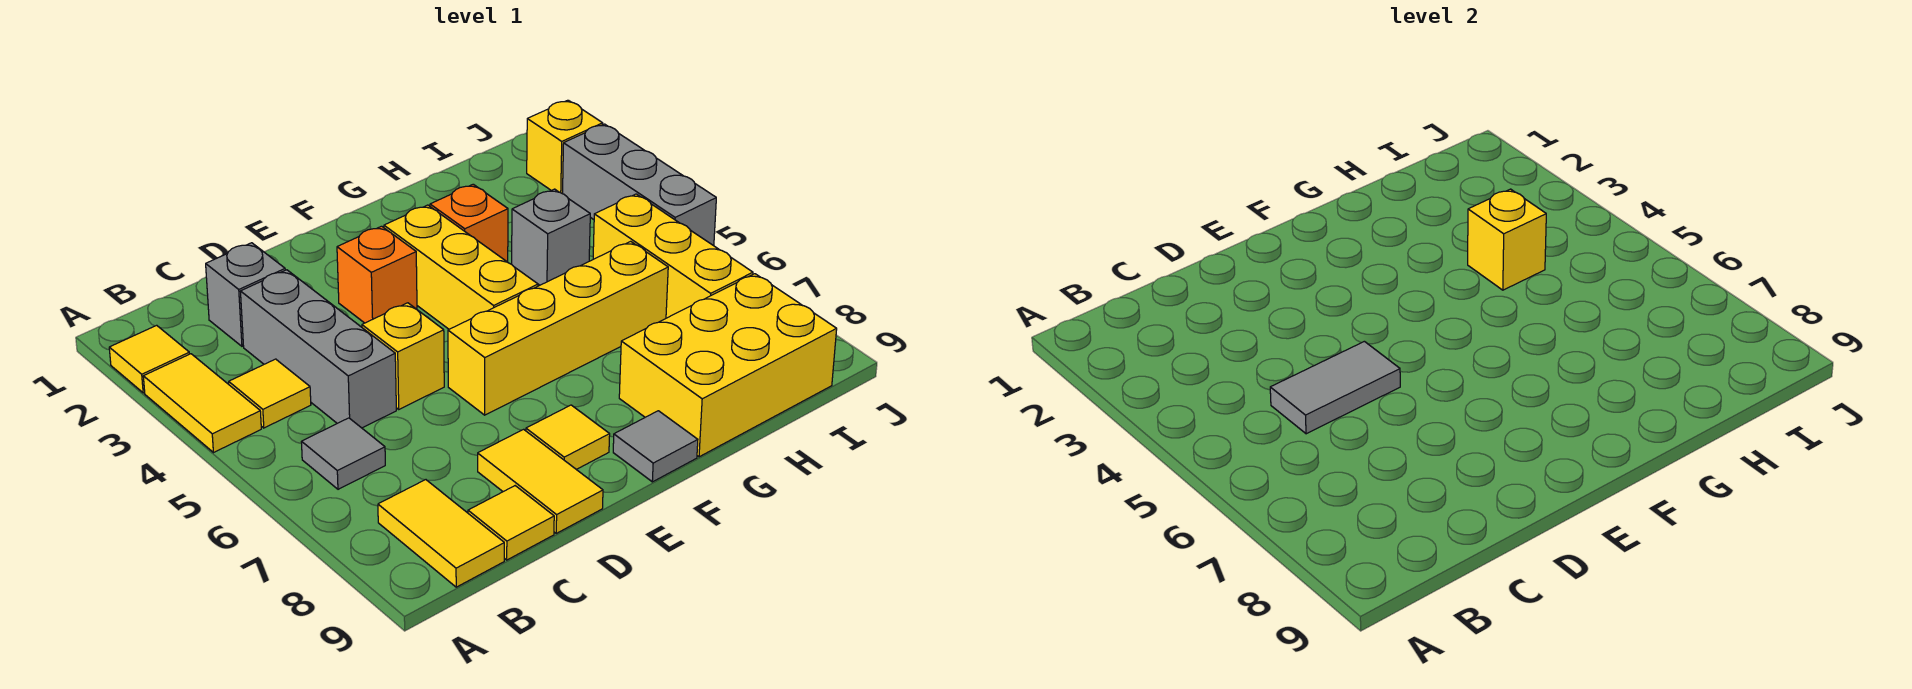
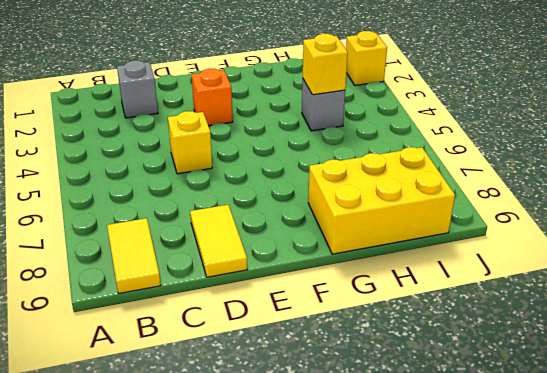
none -> yellow 1x1 tile [109,325,189,393]
none -> yellow 1x2 tile [143,354,261,453]
none -> yellow 1x1 tile [229,359,311,428]

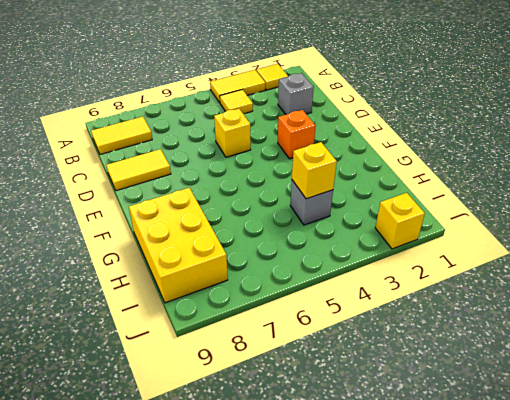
none -> grey 1x1 tile [302,418,385,489]
none -> grey 1x3 brick [240,270,396,428]
none -> yellow 1x1 tile [468,486,554,560]

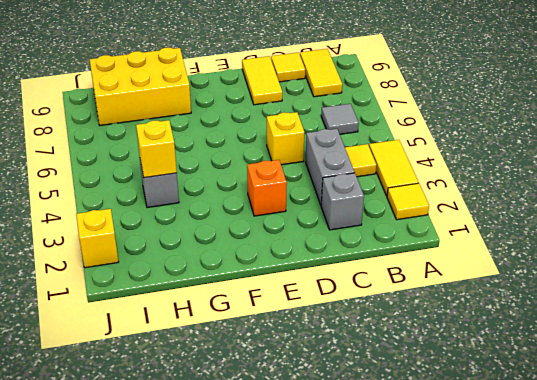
grey 1x2 brick [306,129,354,205] -> grey 1x3 brick [240,270,396,428]
none -> yellow 1x4 brick [448,241,668,415]
none -> yellow 1x1 tile [526,405,610,469]
none -> yellow 1x3 brick [384,205,538,329]

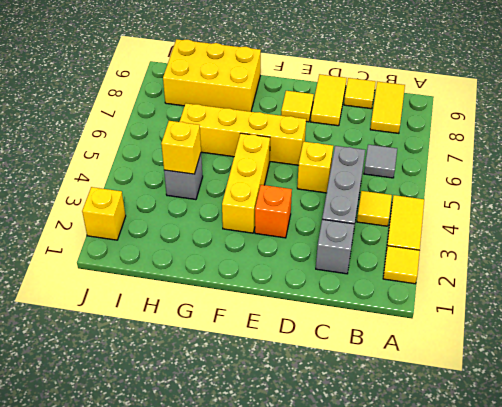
none -> grey 1x1 tile [613,411,698,482]
none -> orange 1x1 brick [430,184,508,262]
none -> yellow 1x3 brick [593,194,753,318]

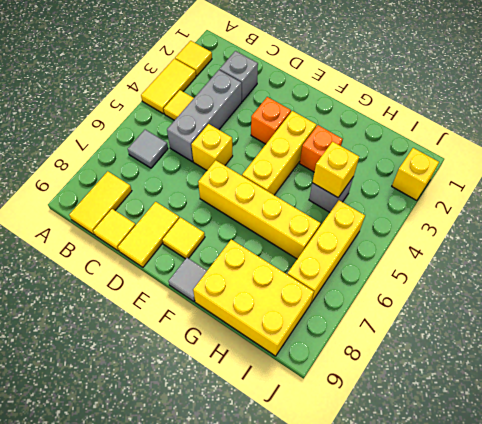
none -> grey 1x3 brick [563,124,716,246]
none -> grey 1x2 tile [1270,341,1400,434]

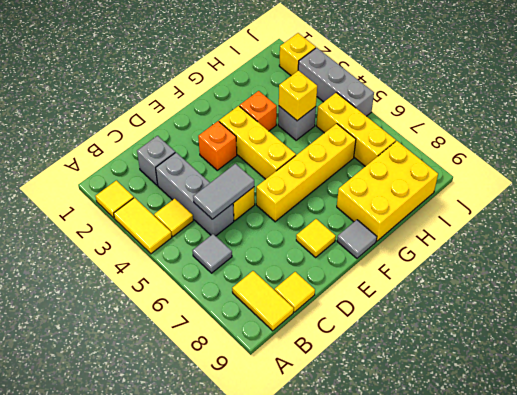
none -> yellow 1x2 tile [478,429,603,533]

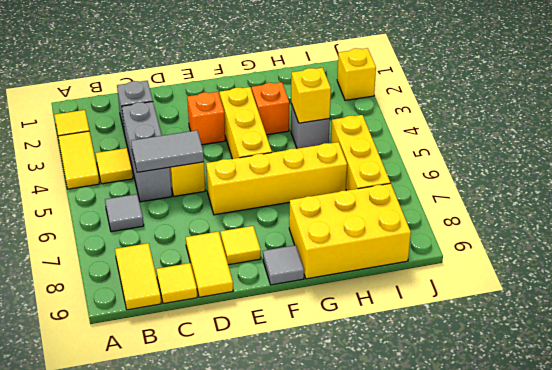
none -> grey 1x3 brick [563,124,716,246]

